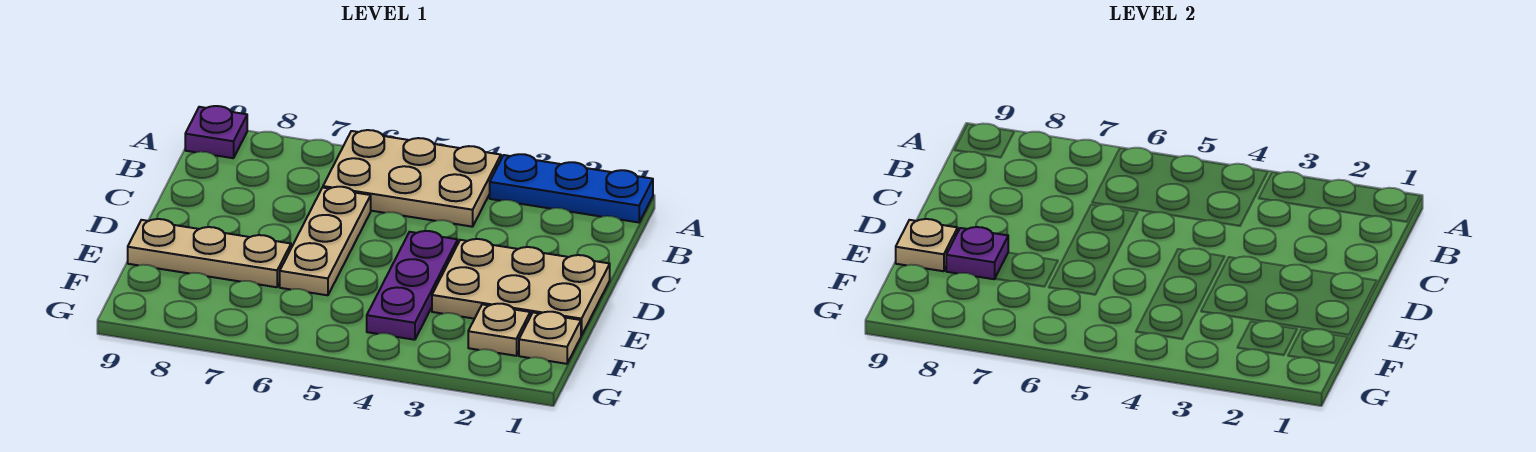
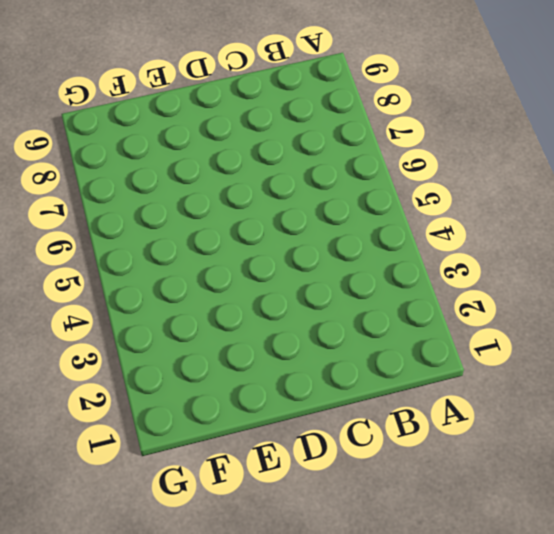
none -> blue 1x3 plate [490,154,653,222]
none -> tan 2x3 plate [323,130,501,227]

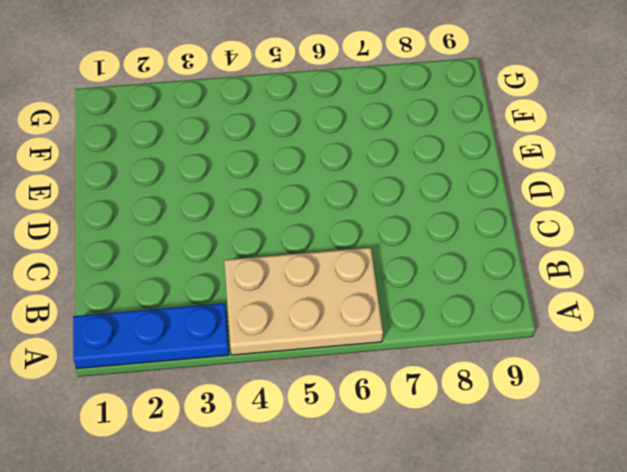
none -> purple 1x1 plate [185,106,247,158]
none -> tan 1x3 plate [280,187,371,295]

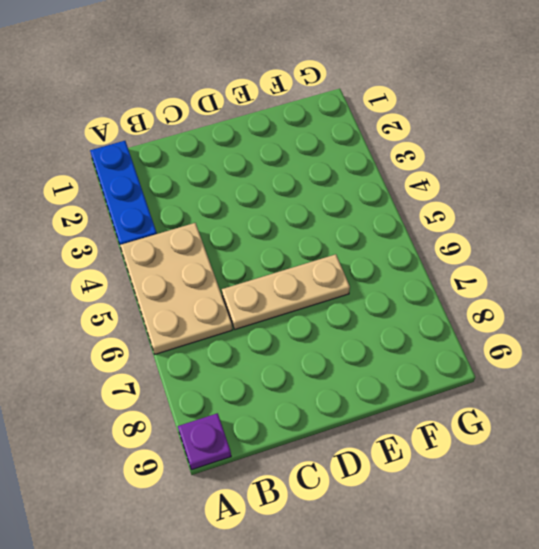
none -> tan 2x3 plate [432,239,610,336]
none -> purple 1x3 plate [367,231,458,340]

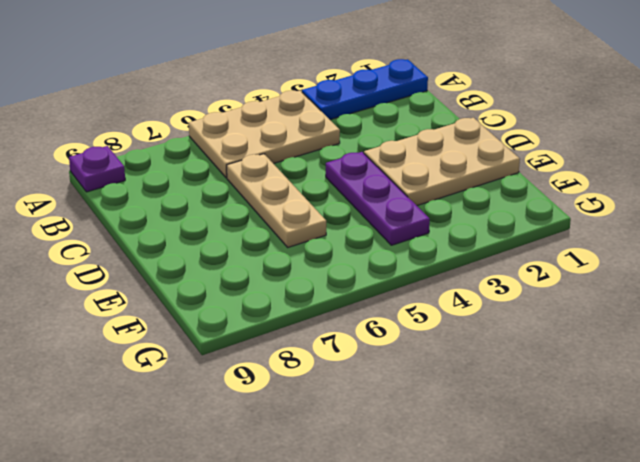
none -> tan 1x3 plate [128,219,291,287]
none -> tan 1x1 plate [519,312,581,364]

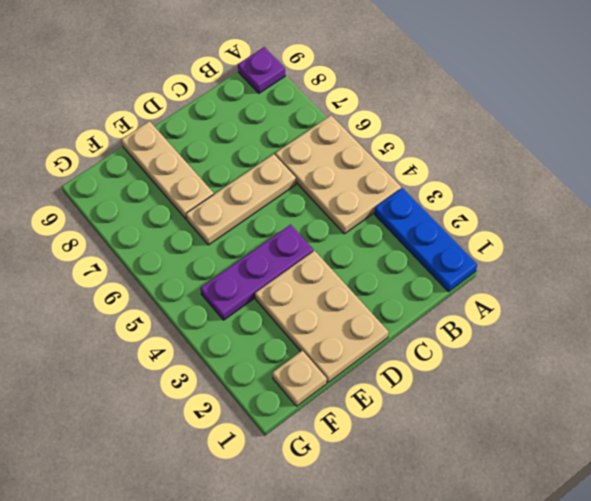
none -> tan 1x1 plate [468,304,530,356]
none -> purple 1x1 plate [946,227,1008,279]

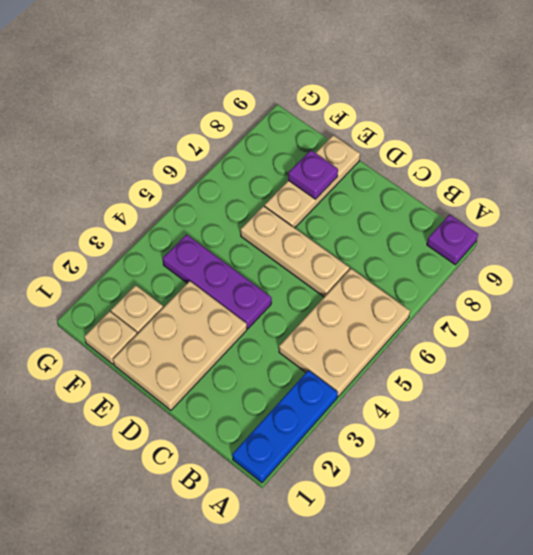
none -> tan 1x1 plate [896,219,958,271]

